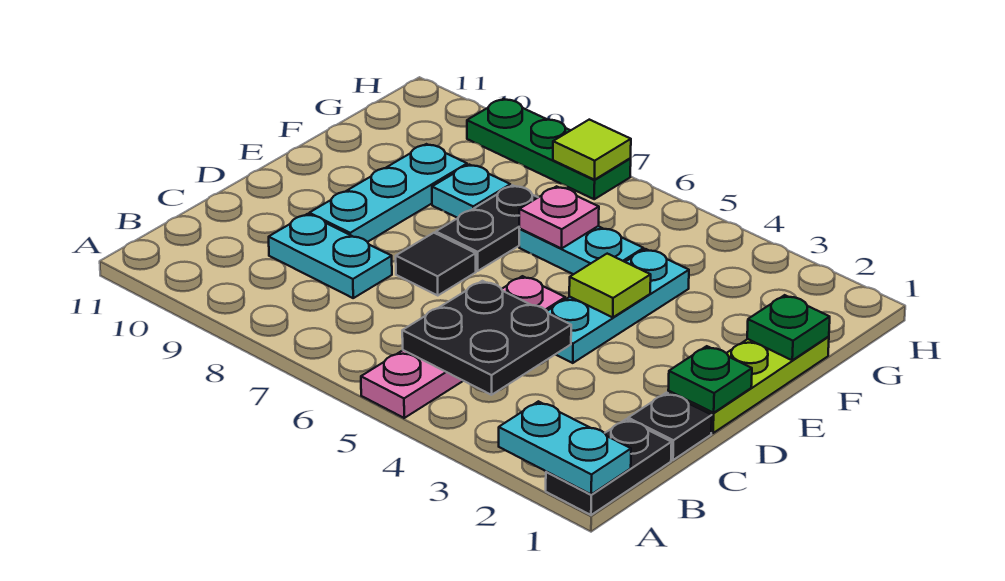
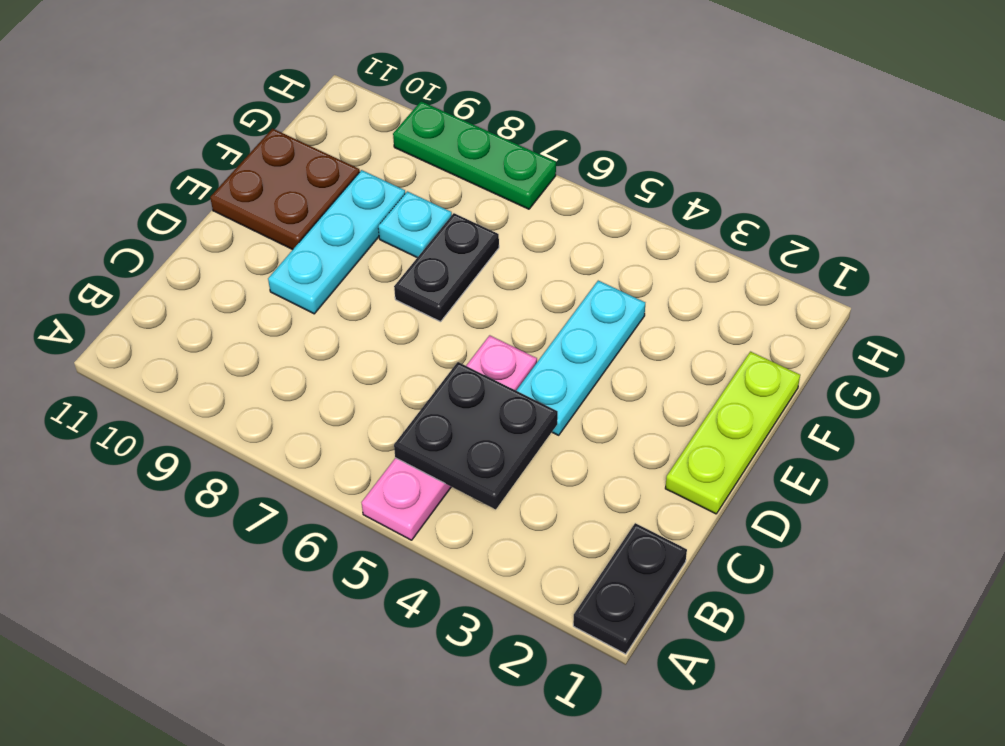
brown 2x2 plate [210,129,360,250] -> none
none -> black 1x1 plate [628,393,712,460]
none -> cyan 1x2 plate [269,214,392,298]
none -> black 1x1 tile [396,233,476,295]

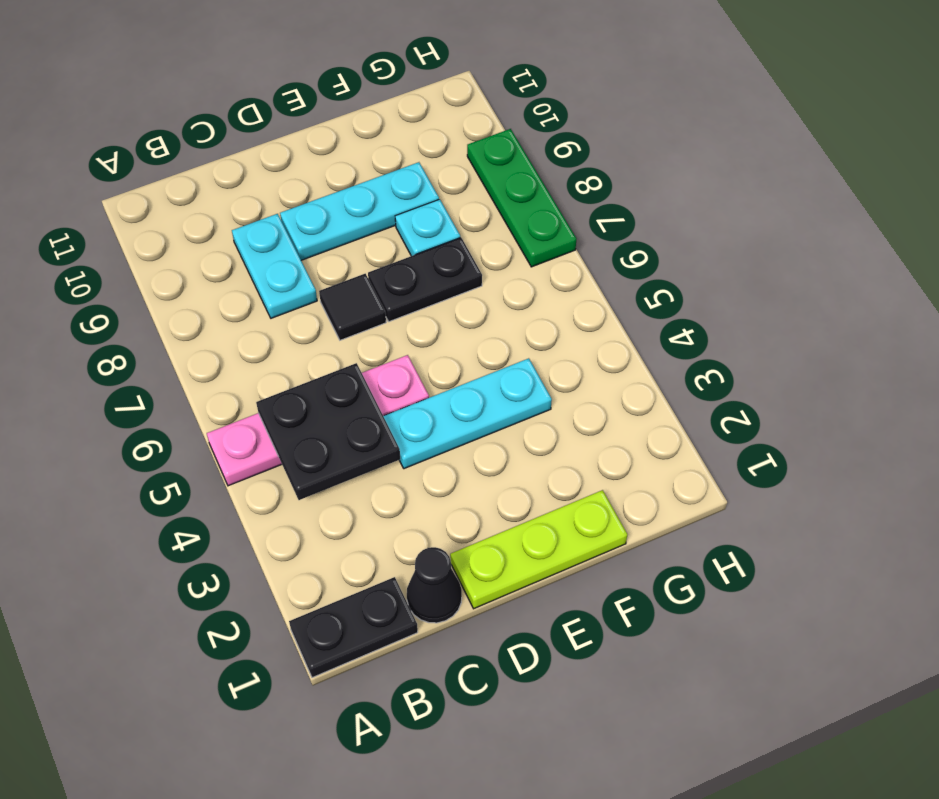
black 1x1 cone [407,547,462,623] -> black 1x1 plate [628,393,712,460]
none -> cyan 1x2 plate [519,226,644,274]
none -> cyan 1x2 plate [499,401,631,494]
none -> green 1x1 plate [668,346,752,413]

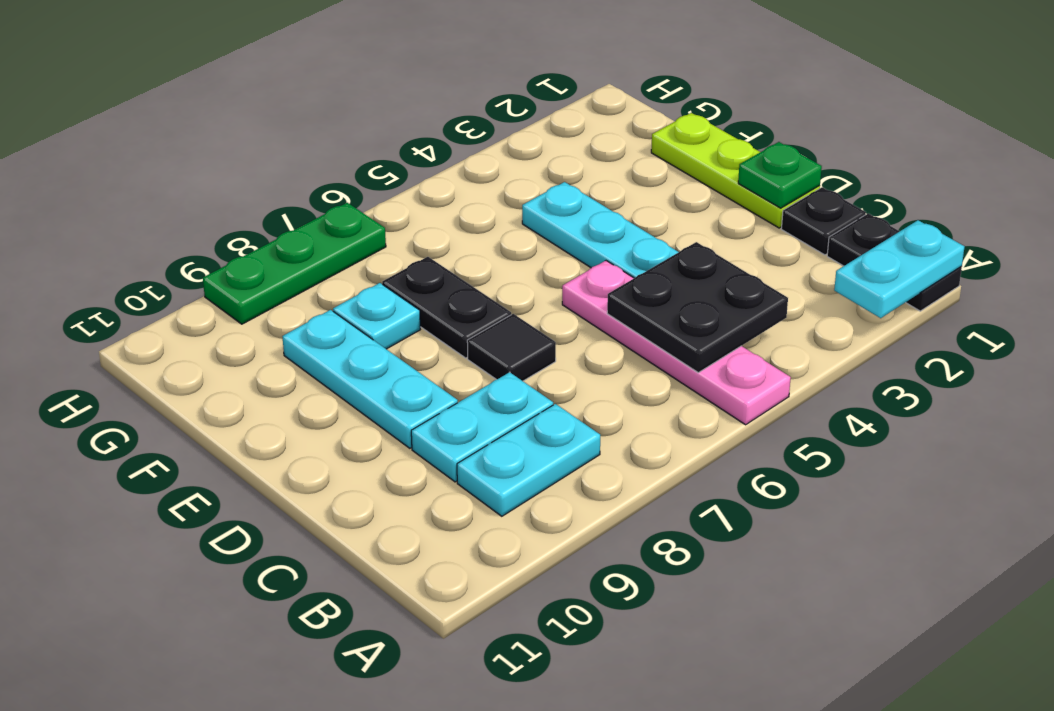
cyan 1x2 plate [457,404,600,516] -> cyan 1x2 plate moved to [519,226,644,274]
none -> lime 1x1 tile [569,254,651,318]
none -> green 1x1 plate [747,295,830,360]
none -> pink 1x1 plate [519,186,599,249]

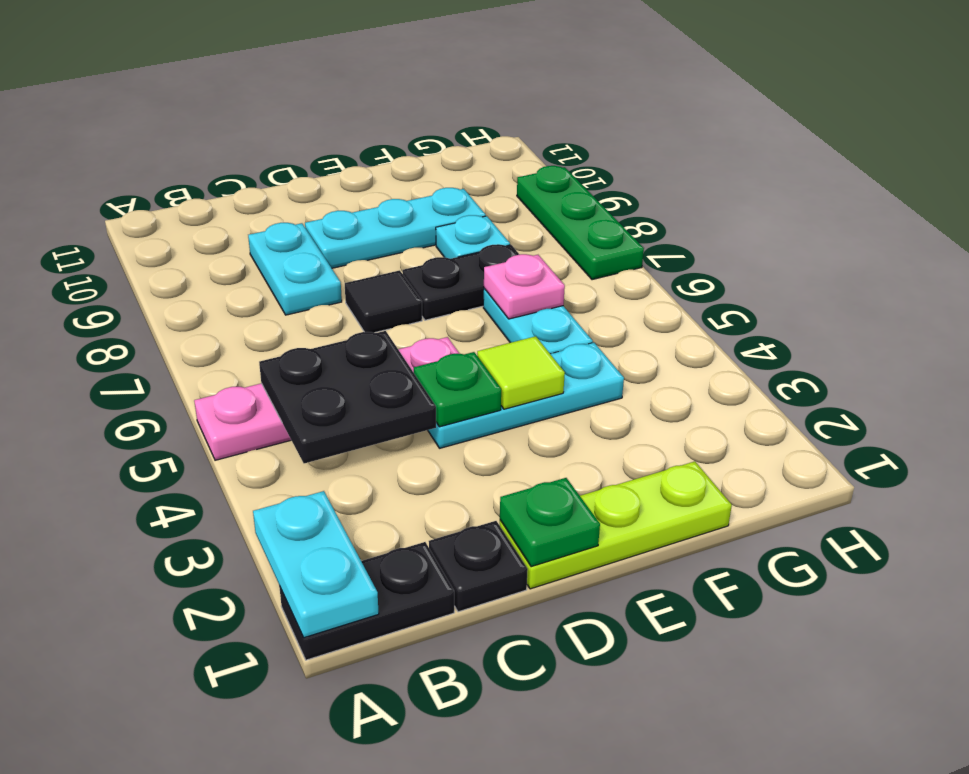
green 1x1 plate [414,352,501,427] -> green 1x1 plate moved to [747,295,830,360]
none -> lime 1x1 tile [553,120,631,180]

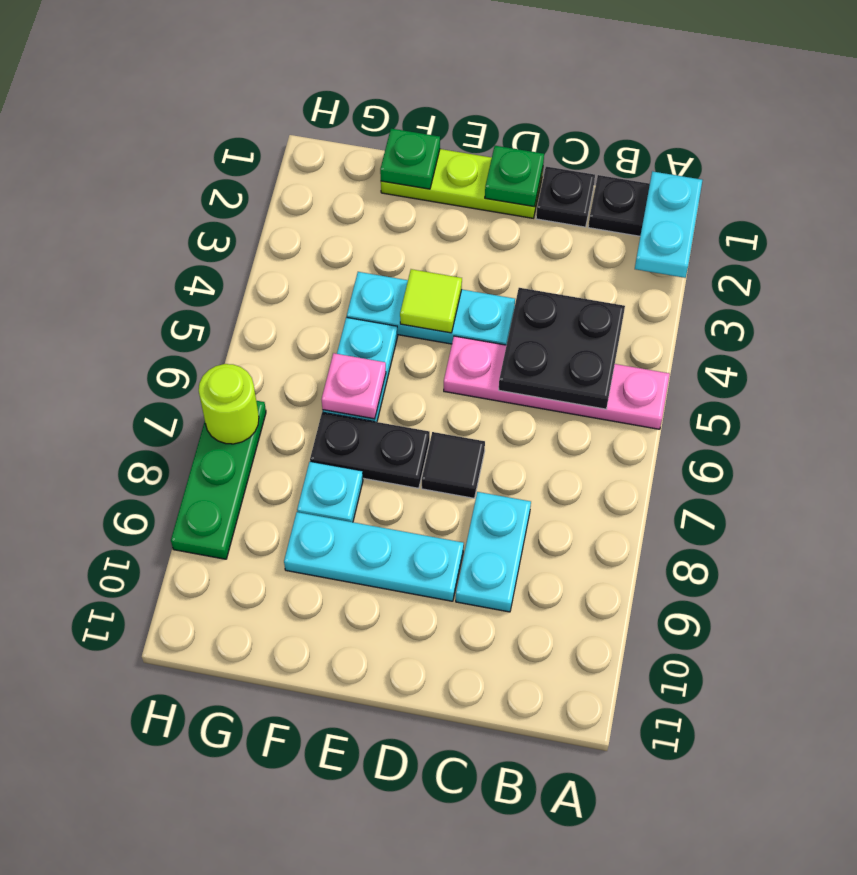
lime 1x1 round brick [199,364,259,444] -> lime 1x1 tile [553,120,631,180]

